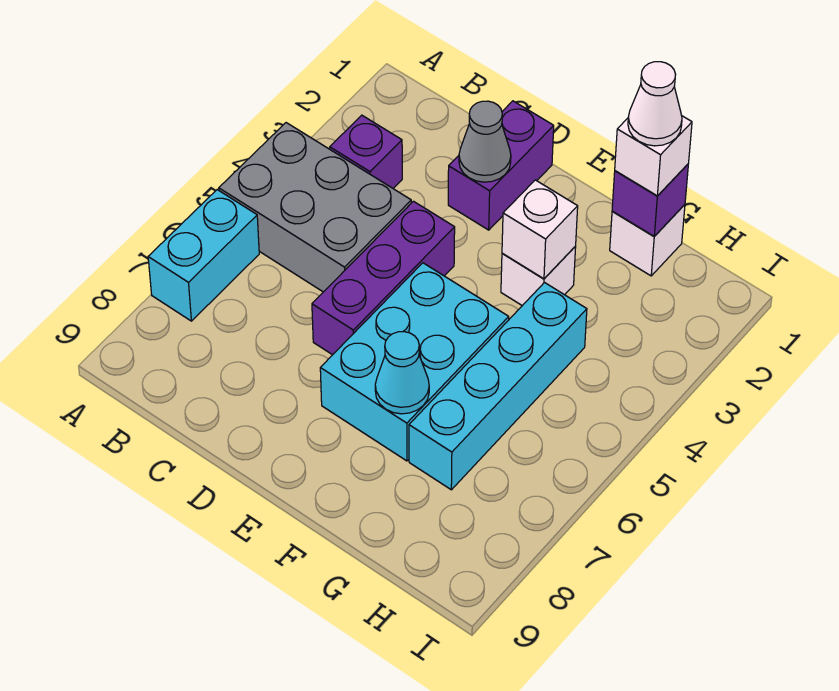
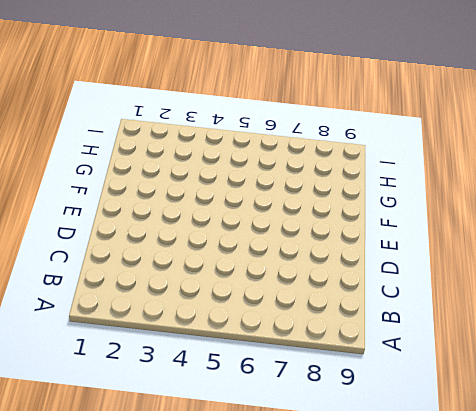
none -> grey 2x3 brick [219,123,411,292]
none -> cyan 1x2 brick [148,190,259,321]
none -> purple 1x1 brick [330,115,402,188]

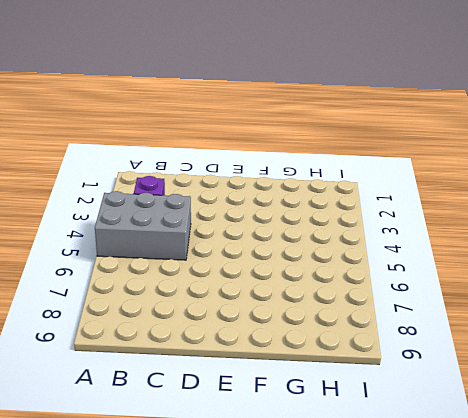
none -> cyan 1x2 brick [148,190,259,321]
none -> purple 1x2 brick [448,101,554,230]
none -> purple 1x3 brick [312,201,455,355]

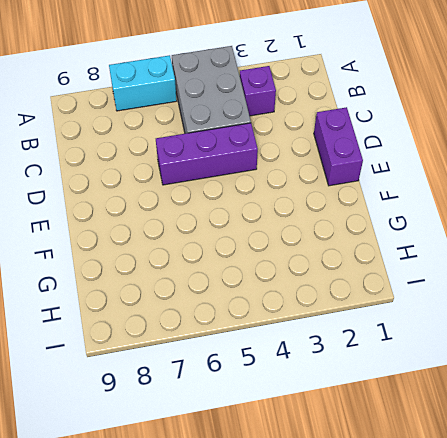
purple 1x2 brick [314,107,363,186] -> purple 1x2 brick turned to [448,101,554,230]
none -> cyan 2x3 brick [320,263,509,461]
none -> white 1x1 brick [501,247,576,306]
none -> white 1x1 brick [610,205,685,276]

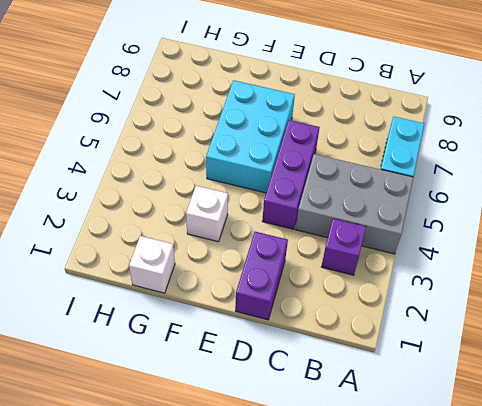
none -> cyan 1x4 brick [409,283,587,490]
none -> grey 1x1 cone [459,101,511,182]
none -> white 1x1 brick [502,180,578,279]

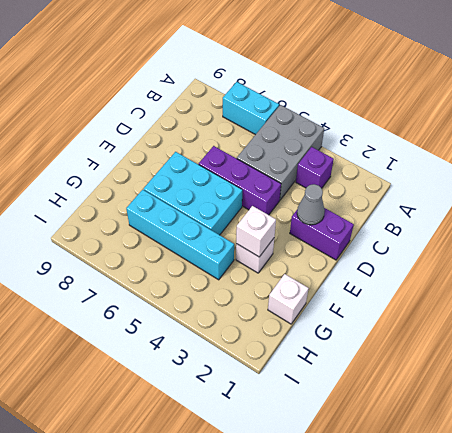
none -> cyan 1x1 cone [375,332,429,414]
none -> purple 1x1 brick [612,164,688,236]
none -> white 1x1 brick [615,116,692,196]

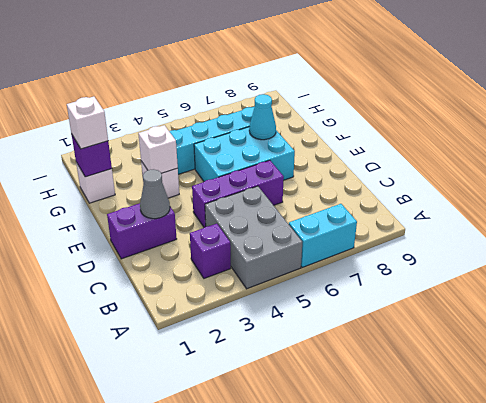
none -> white 1x1 cone [628,62,682,146]

